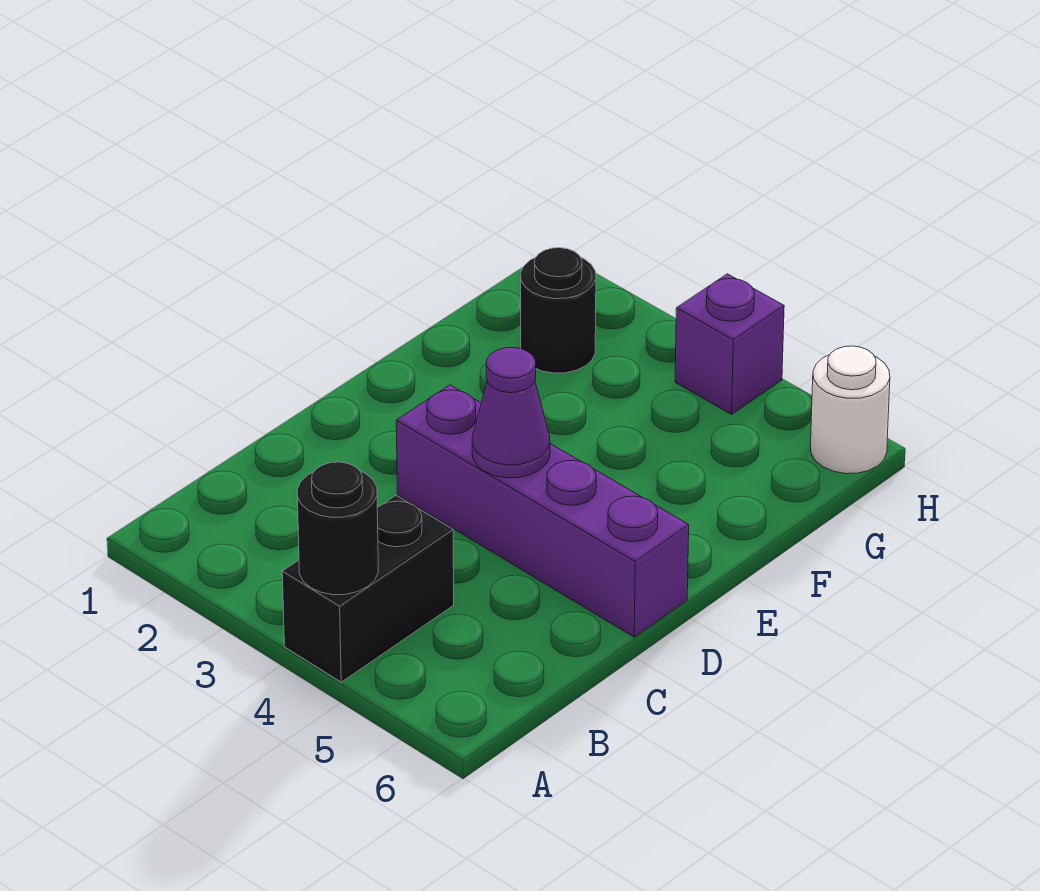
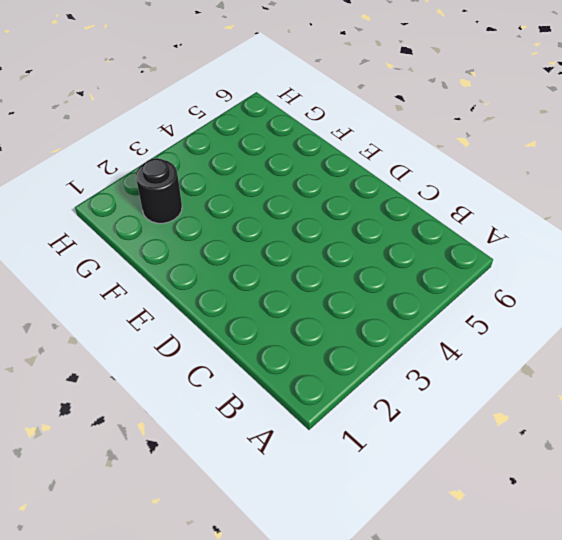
none -> black 1x2 brick [282,496,454,682]
none -> purple 1x4 brick [396,385,689,637]

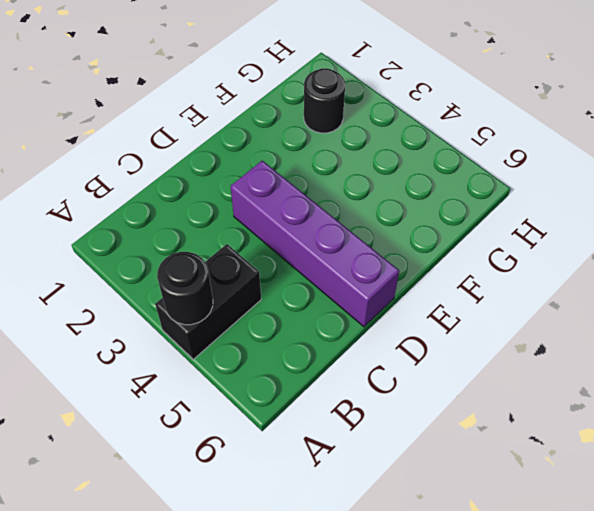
none -> purple 1x1 brick [675,274,784,414]
none -> white 1x1 round brick [810,346,890,474]

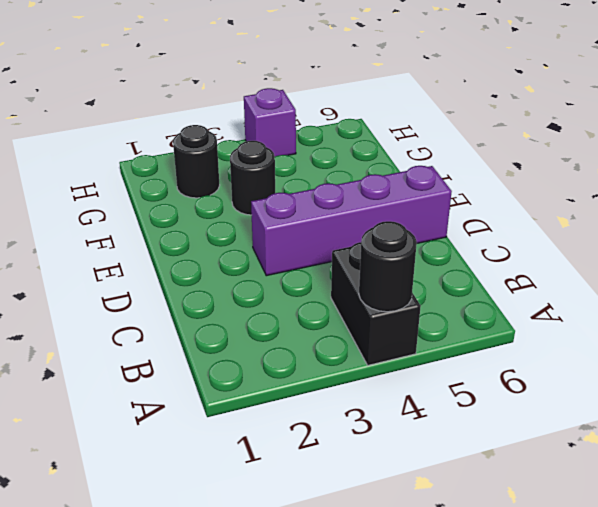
black 1x1 round brick [230,141,275,215] -> none
none -> white 1x1 round brick [810,346,890,474]
none -> purple 1x1 cone [472,347,550,478]

